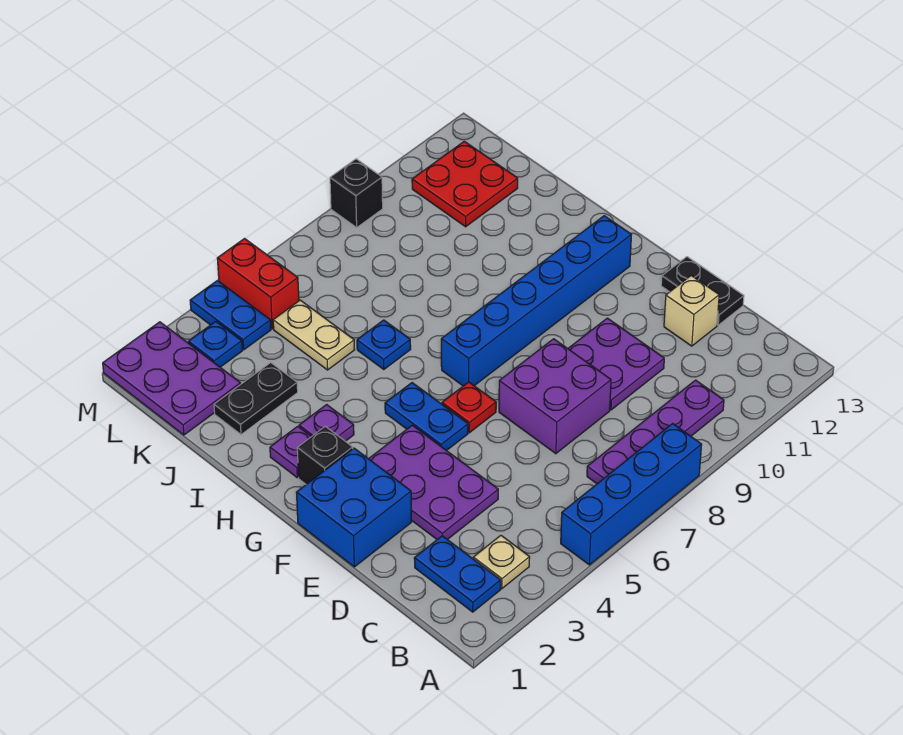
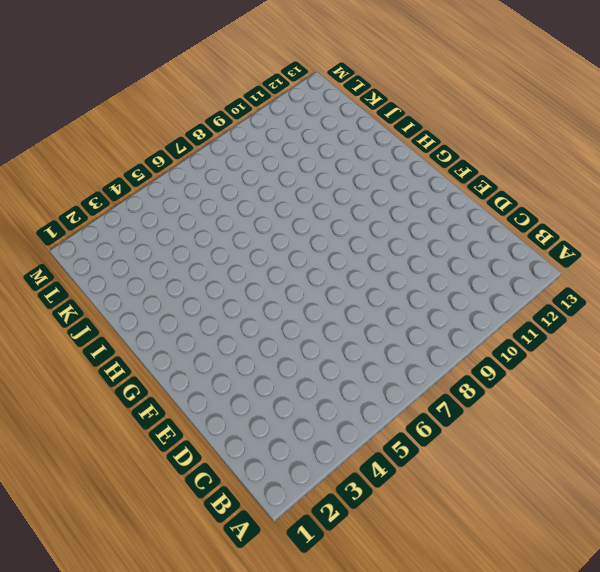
none -> blue 1x4 brick [561,424,702,565]
none -> blue 1x2 plate [414,536,501,612]
none -> tan 1x1 plate [473,536,530,589]

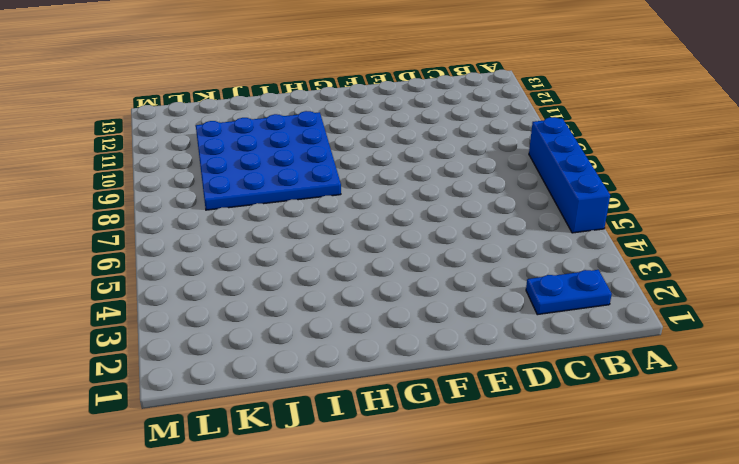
blue 4x4 plate [196,111,341,210] -> red 2x2 plate [412,141,518,227]
none -> tan 1x1 plate [473,536,530,589]
none -> purple 1x4 plate [587,380,724,484]
none -> purple 2x3 plate [369,425,498,540]

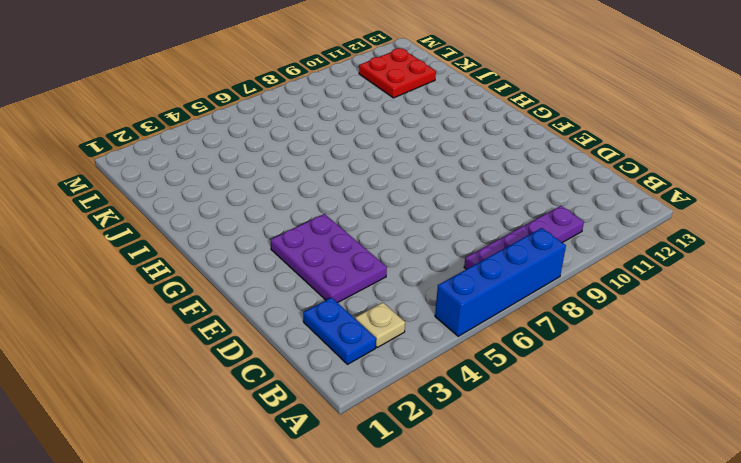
none -> purple 2x2 brick [499,339,611,454]
none -> purple 2x2 plate [568,318,664,410]
none -> tan 1x1 brick [664,276,719,346]

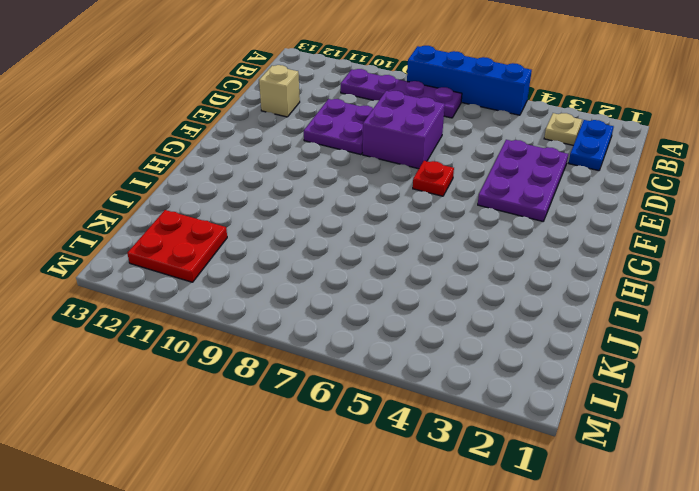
none -> black 1x2 plate [661,257,744,325]
none -> blue 2x2 brick [296,448,412,567]
none -> blue 1x2 plate [385,383,468,451]

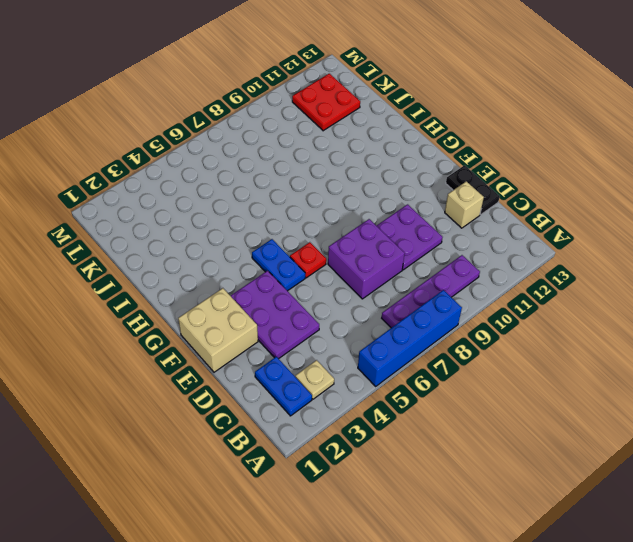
tan 2x2 brick [178,288,258,372] -> blue 2x2 brick [296,448,412,567]
none -> black 1x1 brick [297,426,353,484]
none -> blue 1x6 brick [441,216,631,386]
none -> purple 1x1 plate [270,426,311,478]

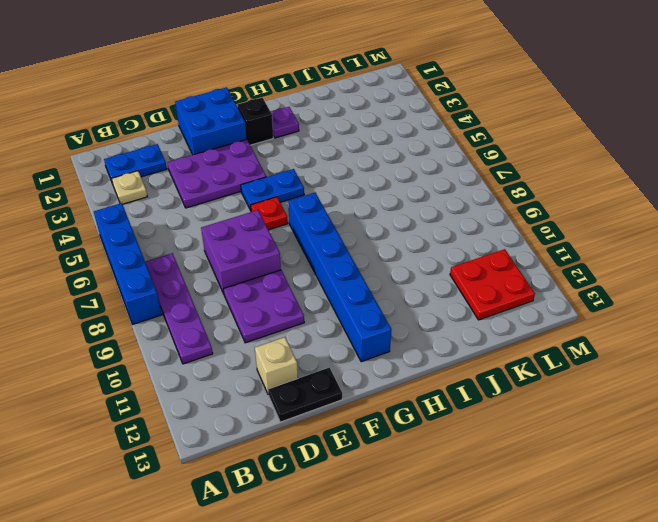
none -> purple 1x1 plate [299,405,354,441]
none -> blue 1x1 plate [357,320,411,370]
none -> black 1x2 plate [214,363,298,435]

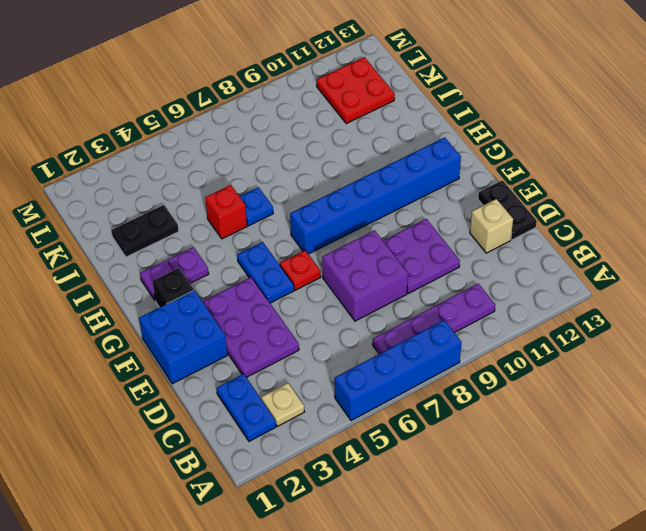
red 1x1 brick [205,185,247,239] -> none
none -> tan 1x2 plate [273,300,355,370]
none -> purple 2x3 plate [103,322,241,435]
none -> blue 1x1 plate [188,321,242,367]

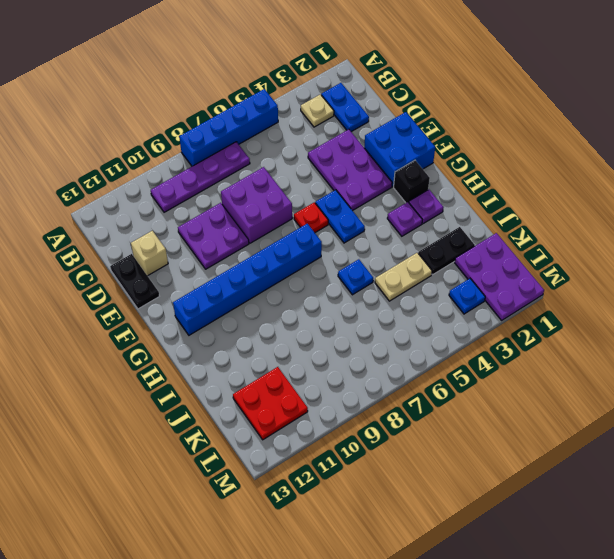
tan 1x2 plate [375,253,432,301] -> tan 1x2 plate turned to [273,300,355,370]
none -> blue 1x2 plate [190,281,271,350]
none -> red 1x2 brick [217,239,299,329]
none -> black 1x1 brick [330,159,383,227]

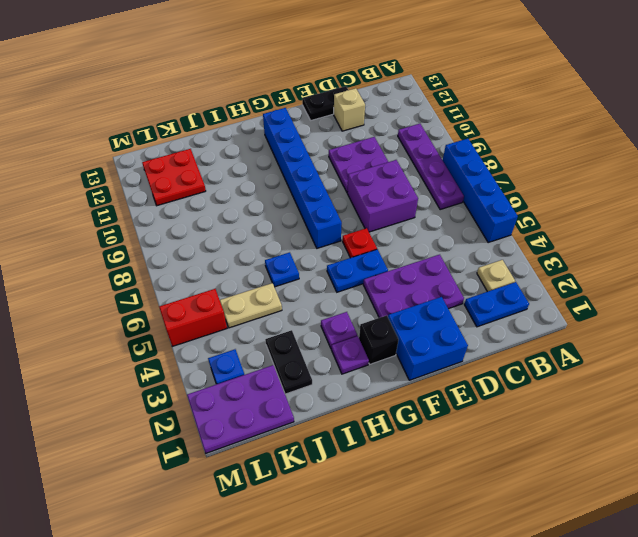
none -> blue 1x2 plate [190,281,271,350]
none -> black 1x1 brick [330,159,383,227]

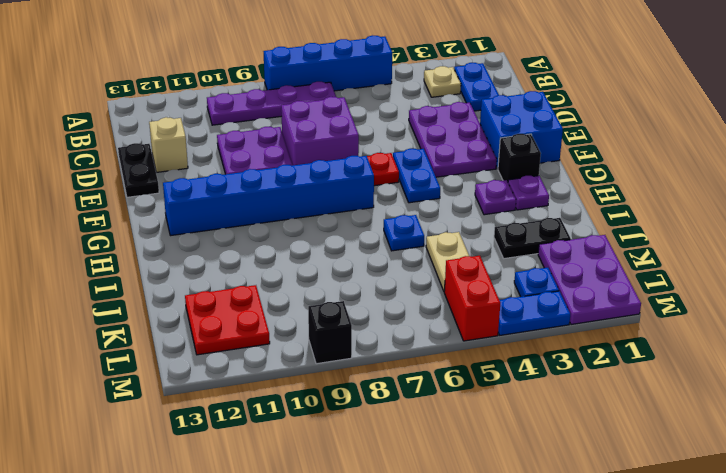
blue 1x2 plate [498,291,570,335] -> blue 1x2 plate turned to [190,281,271,350]

